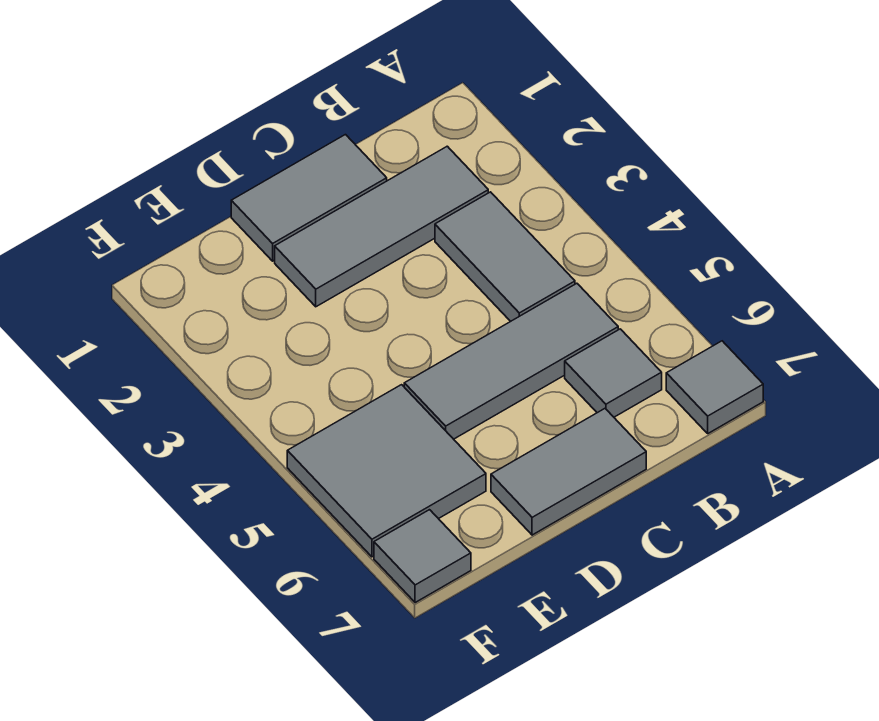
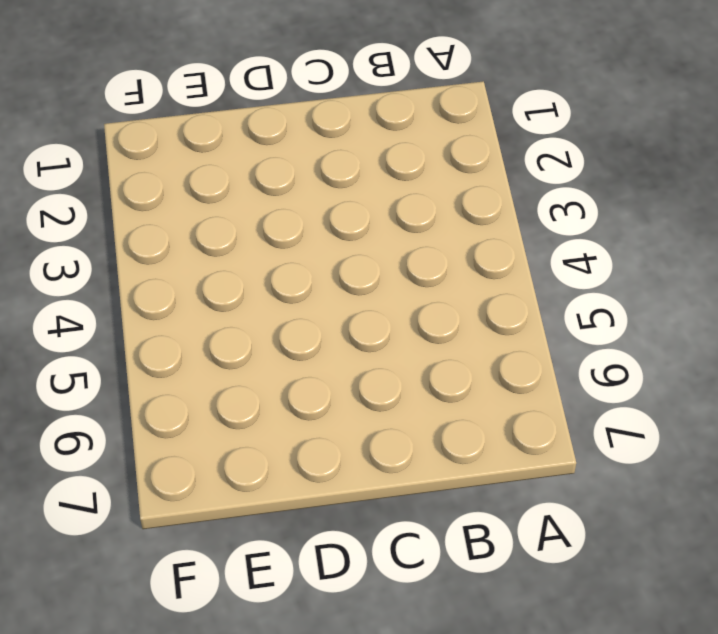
none -> grey 1x1 tile [666,341,763,433]
none -> grey 1x3 tile [275,146,488,307]

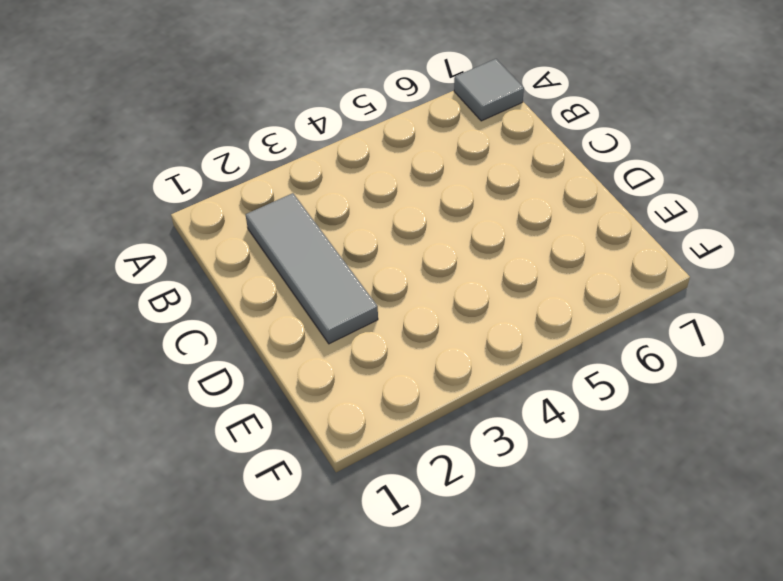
none -> grey 1x2 tile [435,192,575,321]
none -> grey 1x3 tile [404,283,618,439]

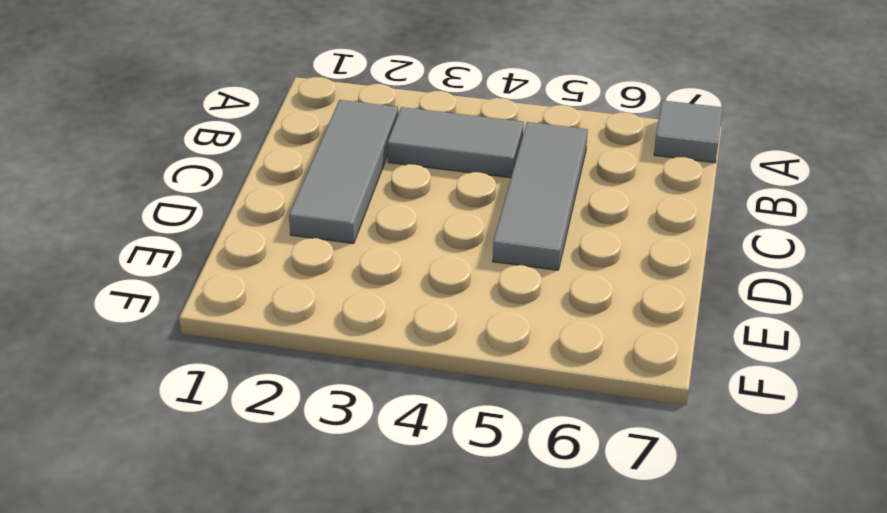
none -> grey 1x1 tile [565,329,662,417]
none -> grey 1x2 tile [231,135,387,261]

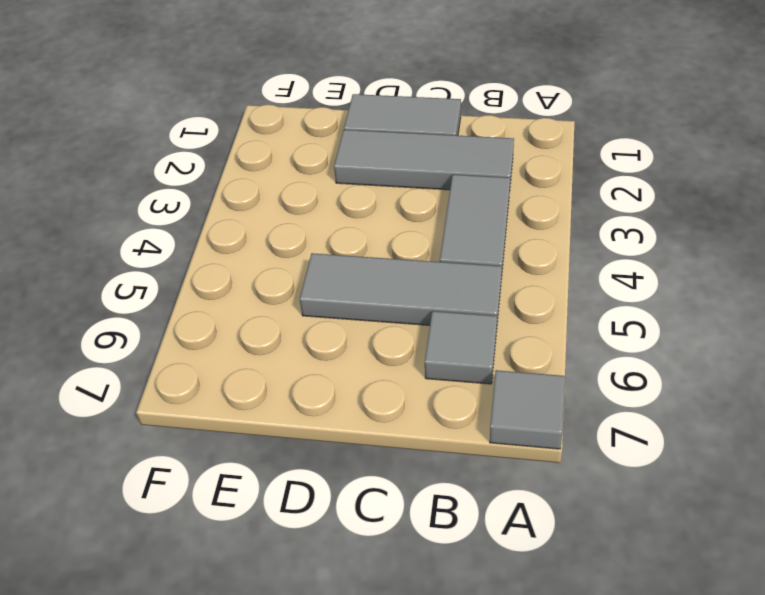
none -> grey 1x2 tile [491,409,646,535]
none -> grey 2x2 tile [287,385,486,557]

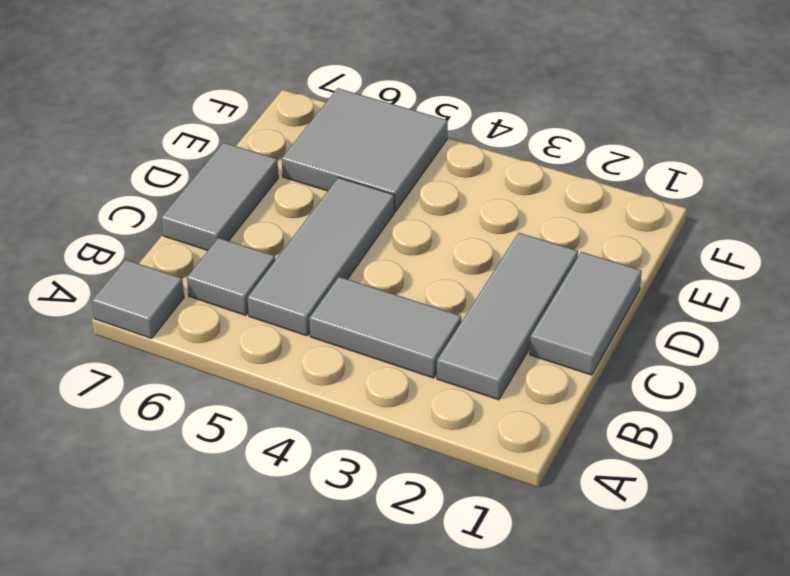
none -> grey 1x1 tile [374,510,471,603]

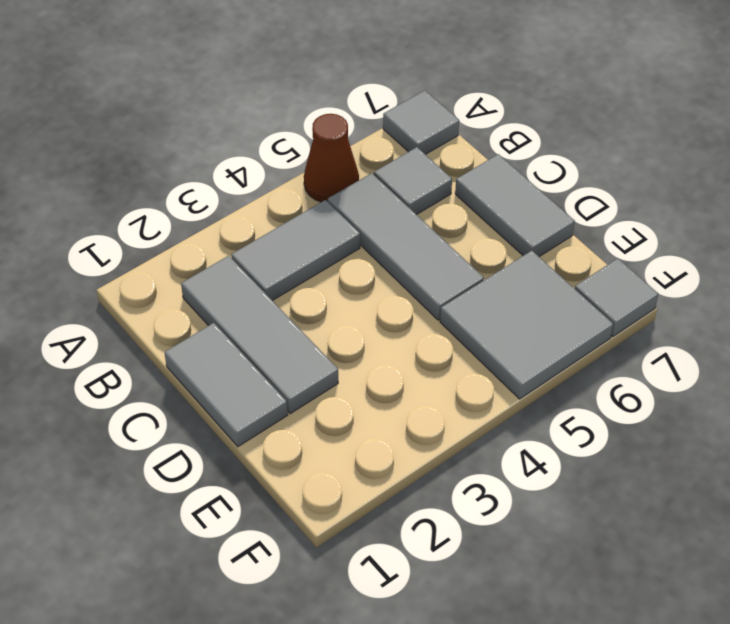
brown 1x1 cone [304,114,359,202] -> none

